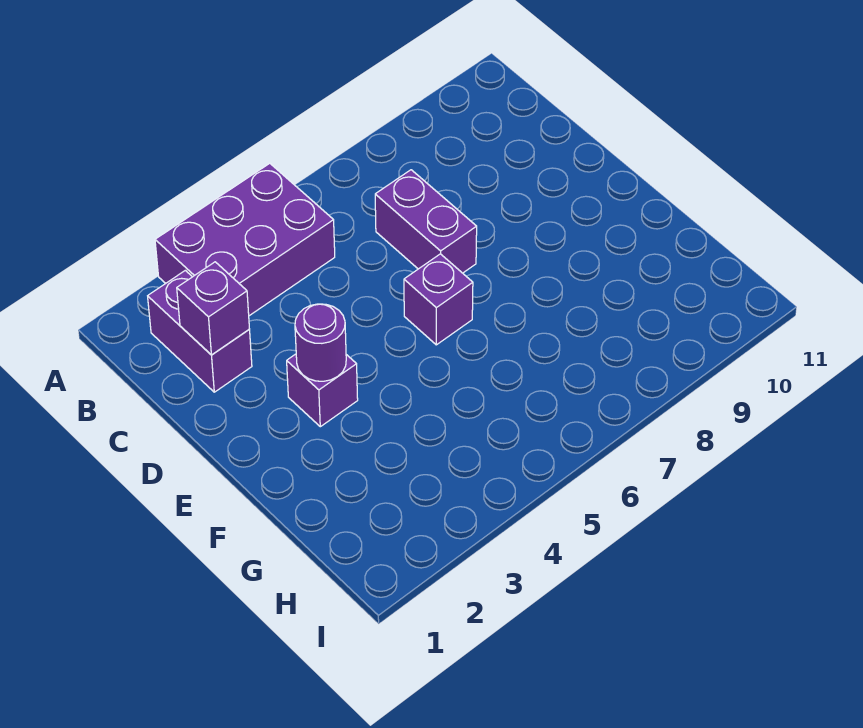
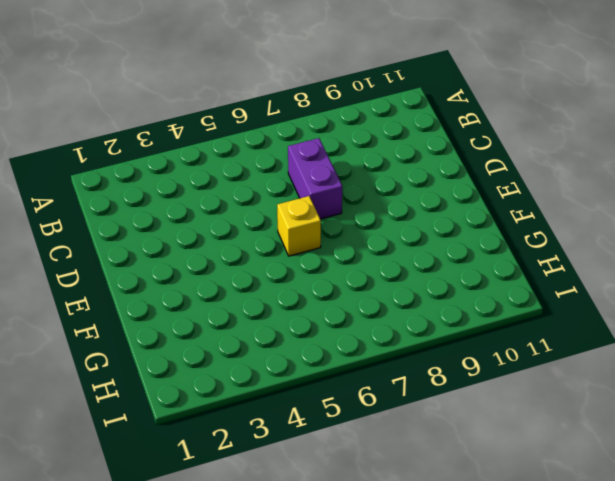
yellow 1x1 brick [277,196,321,256] -> purple 1x1 brick [404,254,473,345]
none -> purple 2x3 brick [155,163,335,316]
none -> purple 1x2 brick [148,270,252,392]

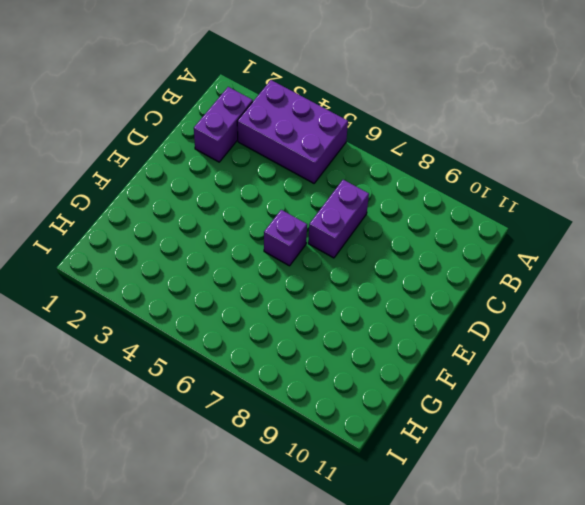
none -> purple 1x1 brick [287,354,358,427]
none -> purple 1x1 brick [177,262,249,355]

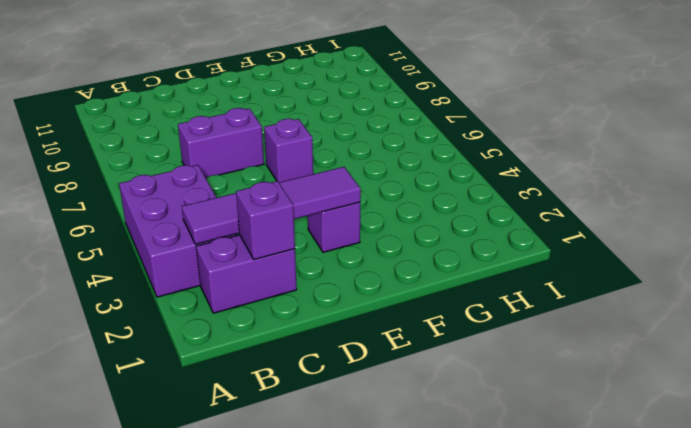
purple 1x4 tile [182,167,361,244] -> purple 1x1 round brick [295,304,346,381]

